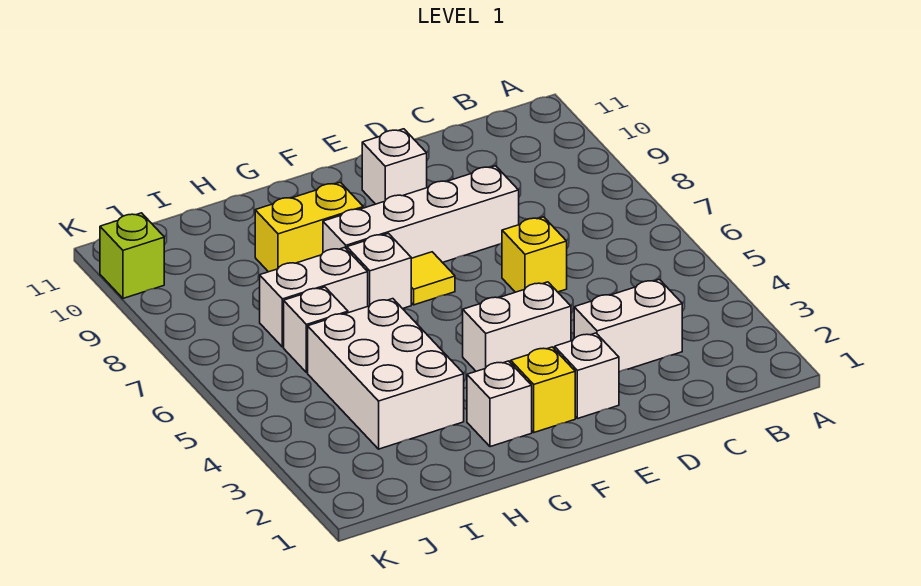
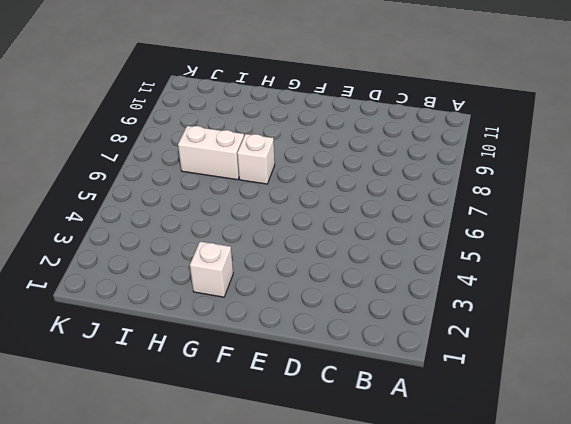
none -> white 1x2 brick [574,279,682,372]
none -> yellow 1x1 brick [502,217,567,292]
none -> white 1x4 brick [323,166,519,263]

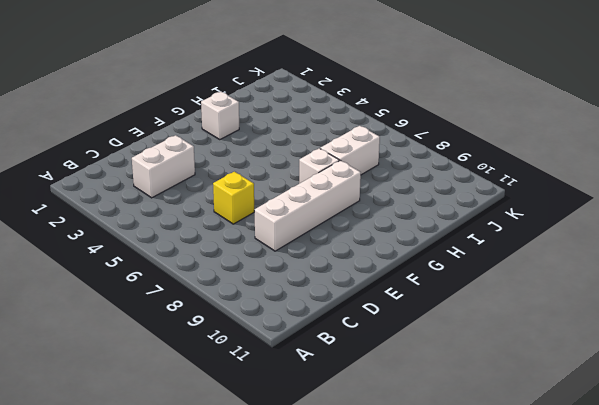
none -> white 1x1 brick [555,333,619,419]
none -> white 1x2 brick [463,282,571,371]
none -> white 1x1 brick [362,129,427,204]

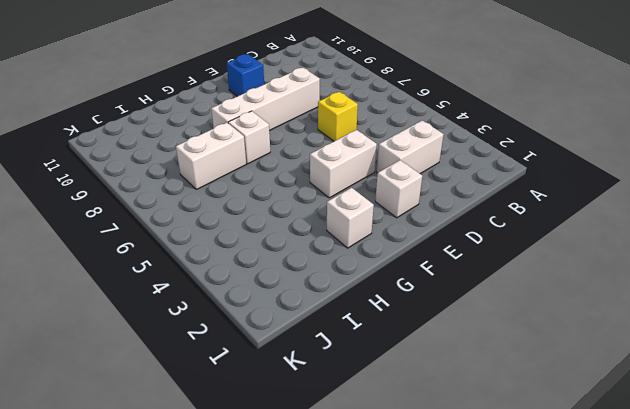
blue 1x1 brick [227,54,264,96] -> white 1x1 brick [362,129,427,204]
none -> yellow 1x1 brick [511,347,575,432]
none -> yellow 1x1 tile [411,252,455,305]
none -> yellow 1x2 brick [255,182,363,272]

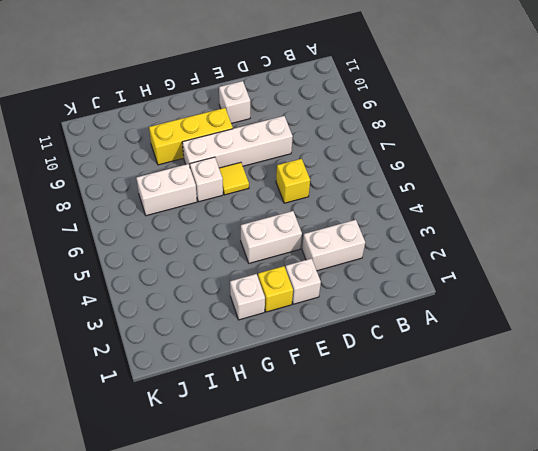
yellow 1x3 brick [149,108,233,165] -> yellow 1x2 brick [255,182,363,272]
none -> white 2x3 brick [308,299,464,449]
none -> white 1x1 brick [284,287,348,373]
none -> lime 1x1 brick [100,213,164,298]

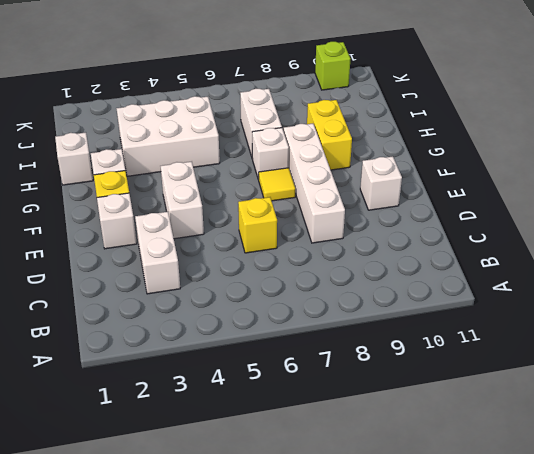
white 1x1 brick [55,132,93,185] -> white 1x1 brick moved to [284,287,348,373]

